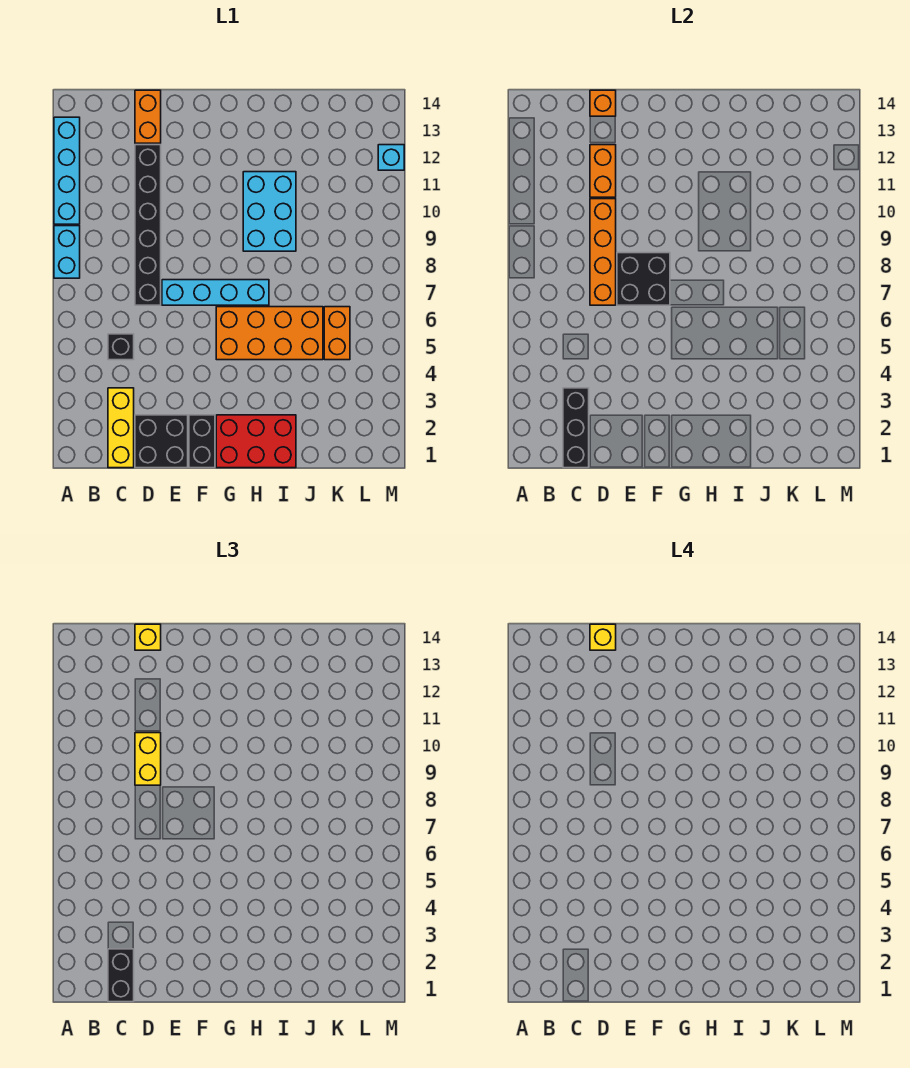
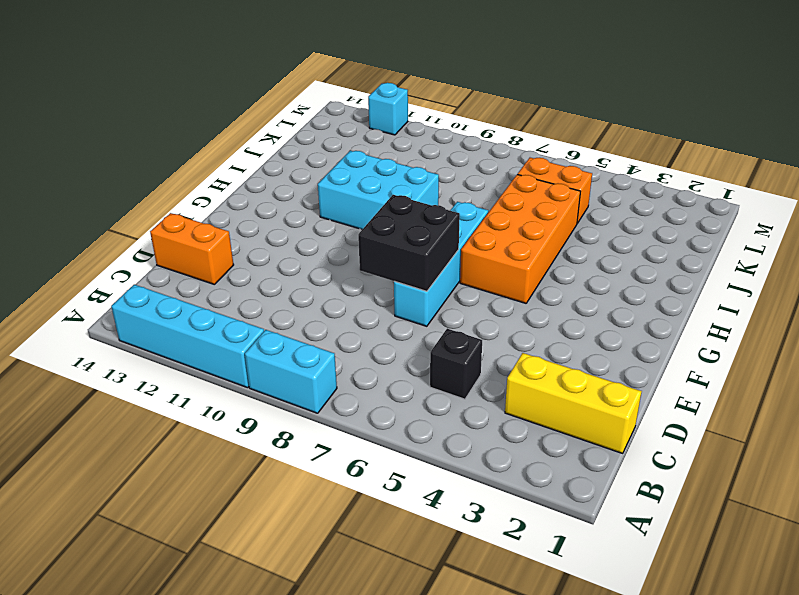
none -> black 2x2 brick [135,415,188,468]
none -> black 1x6 brick [135,145,161,305]
none -> black 1x2 brick [189,415,215,468]

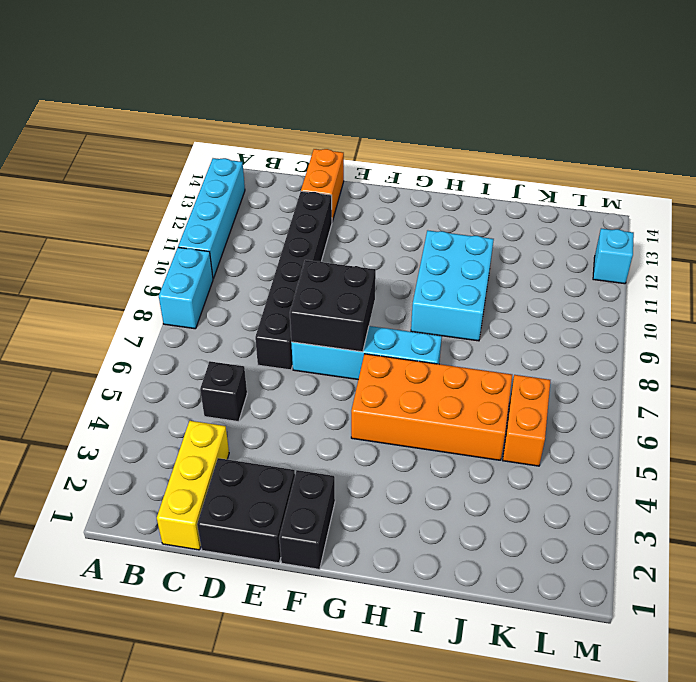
none -> red 2x3 brick [216,415,296,468]
none -> black 1x3 brick [563,388,589,468]
none -> orange 1x4 brick [590,199,616,305]

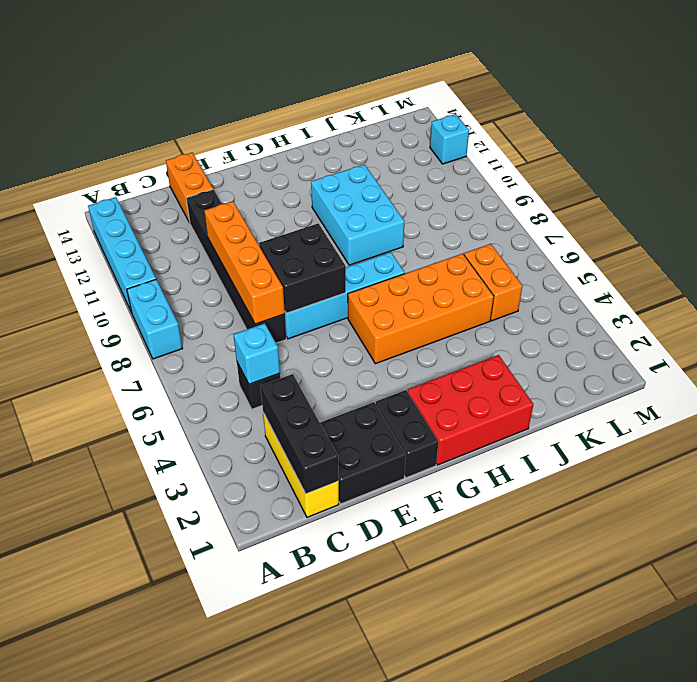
cyan 1x1 brick [233,323,280,384] -> none
none -> orange 1x2 brick [590,145,616,197]
none -> orange 1x1 brick [590,90,616,116]
none -> black 1x2 brick [108,949,134,1002]

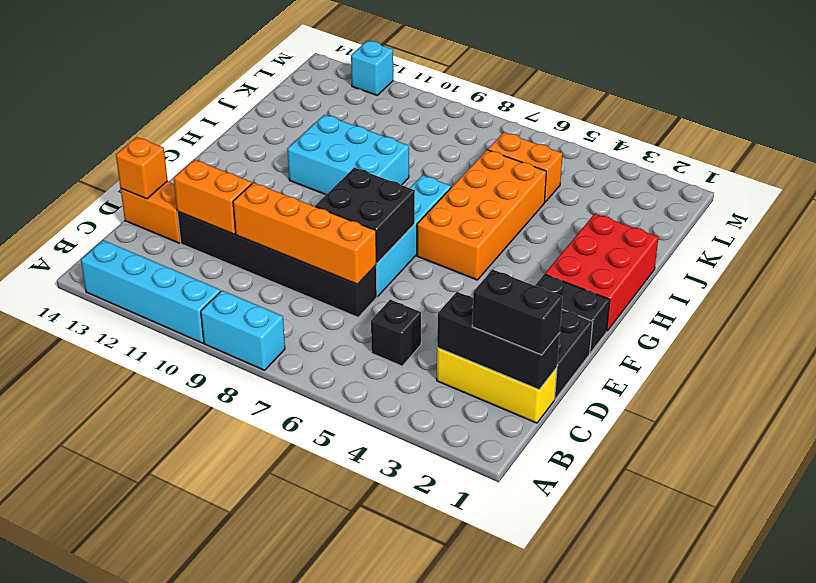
none -> yellow 1x2 brick [135,733,161,785]
none -> yellow 1x1 brick [135,624,161,650]
none -> yellow 1x1 brick [590,624,616,650]

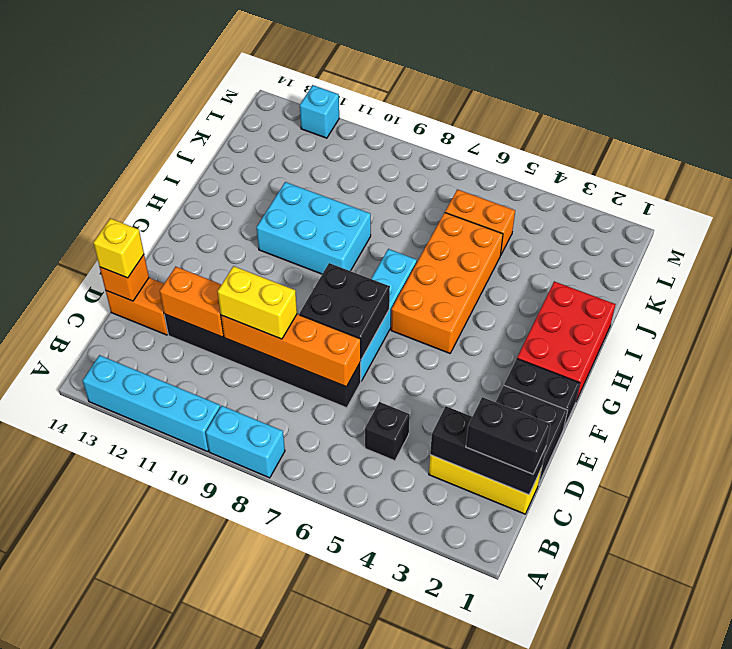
none -> yellow 1x1 brick [590,624,616,650]

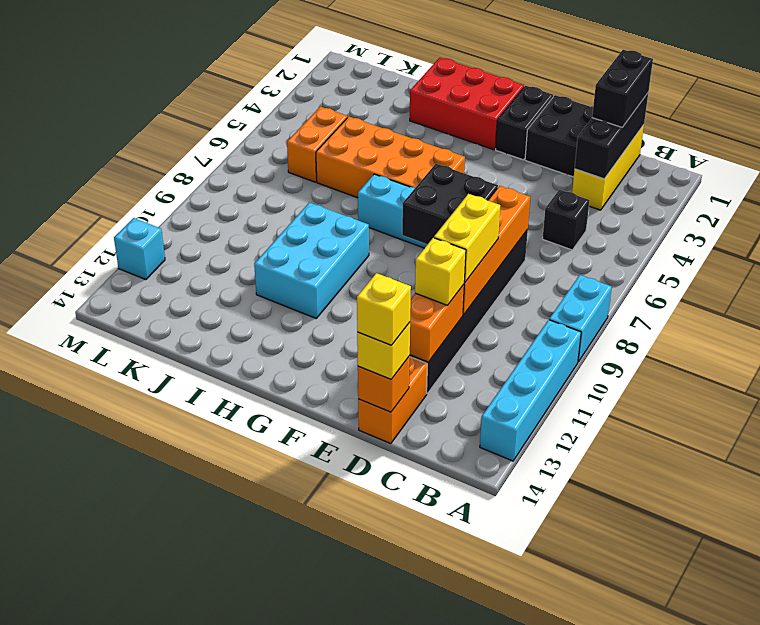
yellow 1x1 brick [415,238,466,305] -> none

